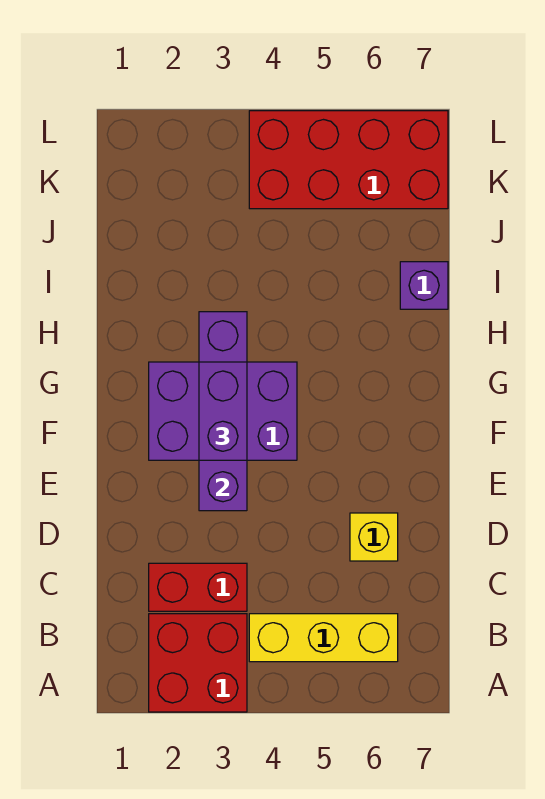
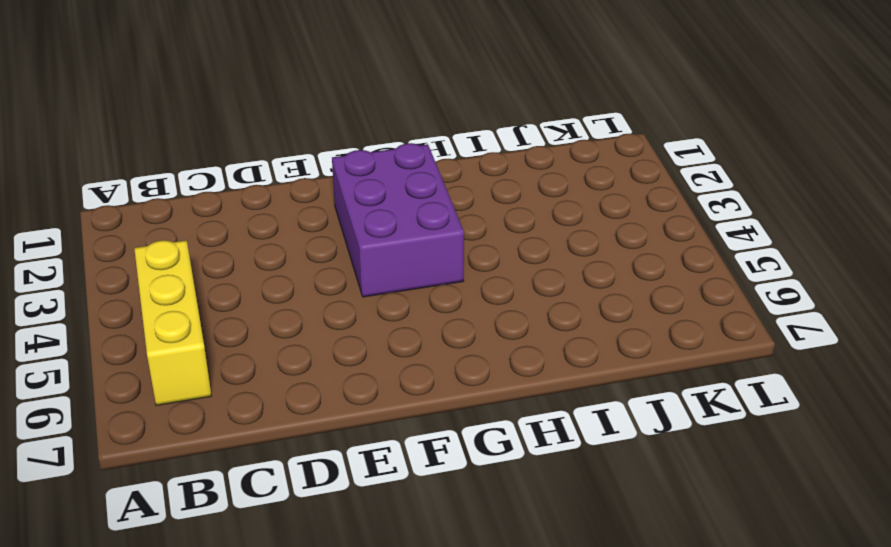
none -> red 2x2 brick [149,614,247,712]
none -> red 1x2 brick [149,563,247,611]

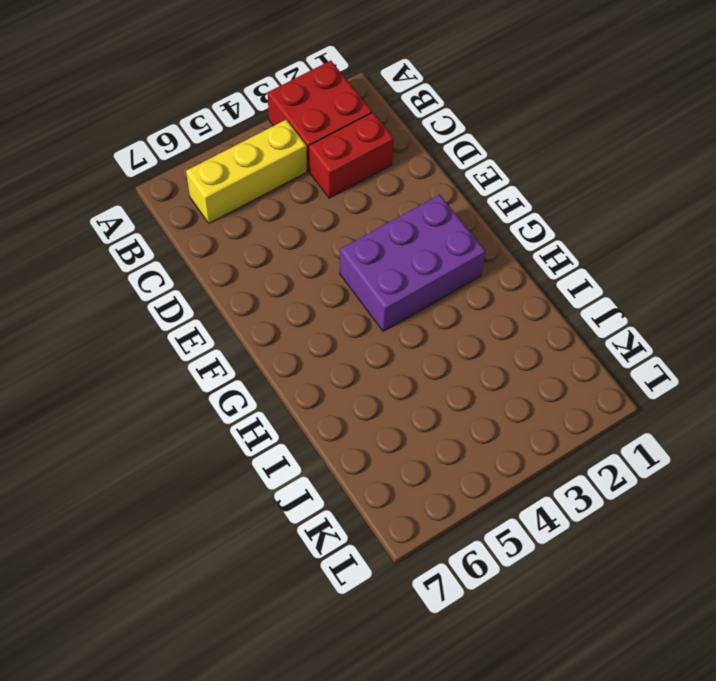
none -> yellow 1x1 brick [350,513,398,561]
none -> purple 1x1 brick [400,262,448,309]

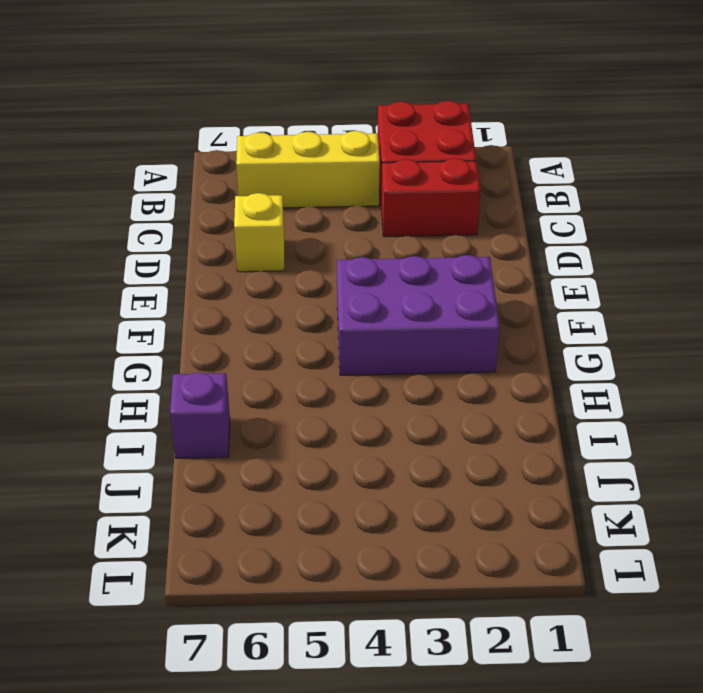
none -> red 2x4 brick [249,111,448,209]
none -> purple 1x4 brick [199,312,247,511]

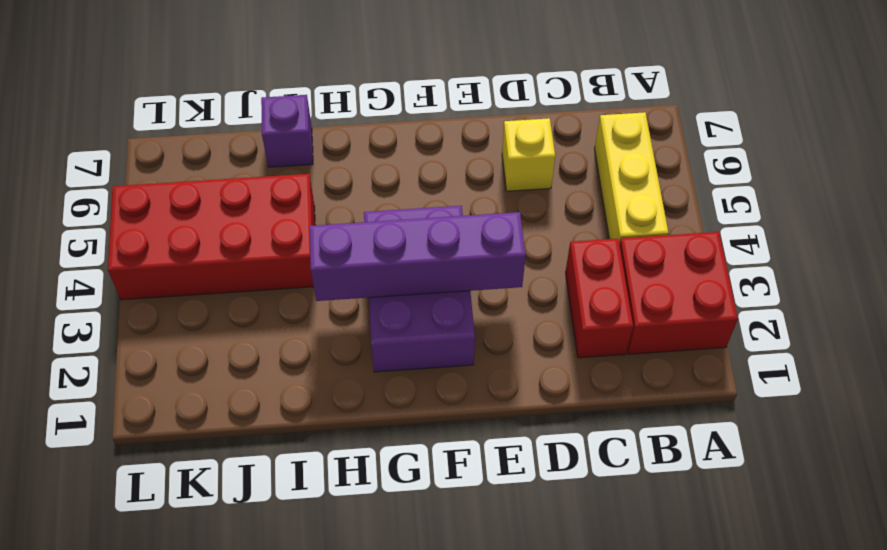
red 2x4 brick [108,174,315,300] -> red 2x4 brick turned to [249,111,448,209]
none -> purple 1x2 brick [199,362,247,460]

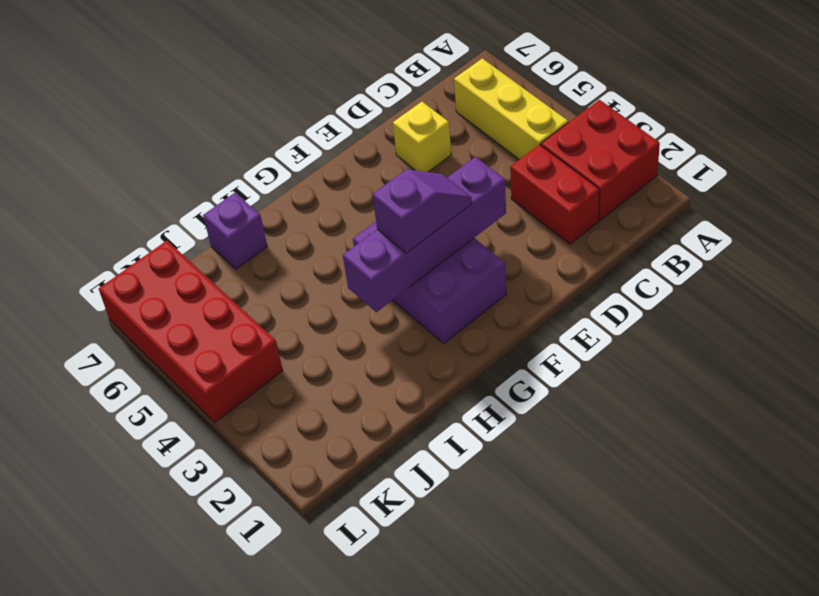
purple 1x2 slope [373,169,472,253] -> purple 1x2 brick [199,362,247,460]

